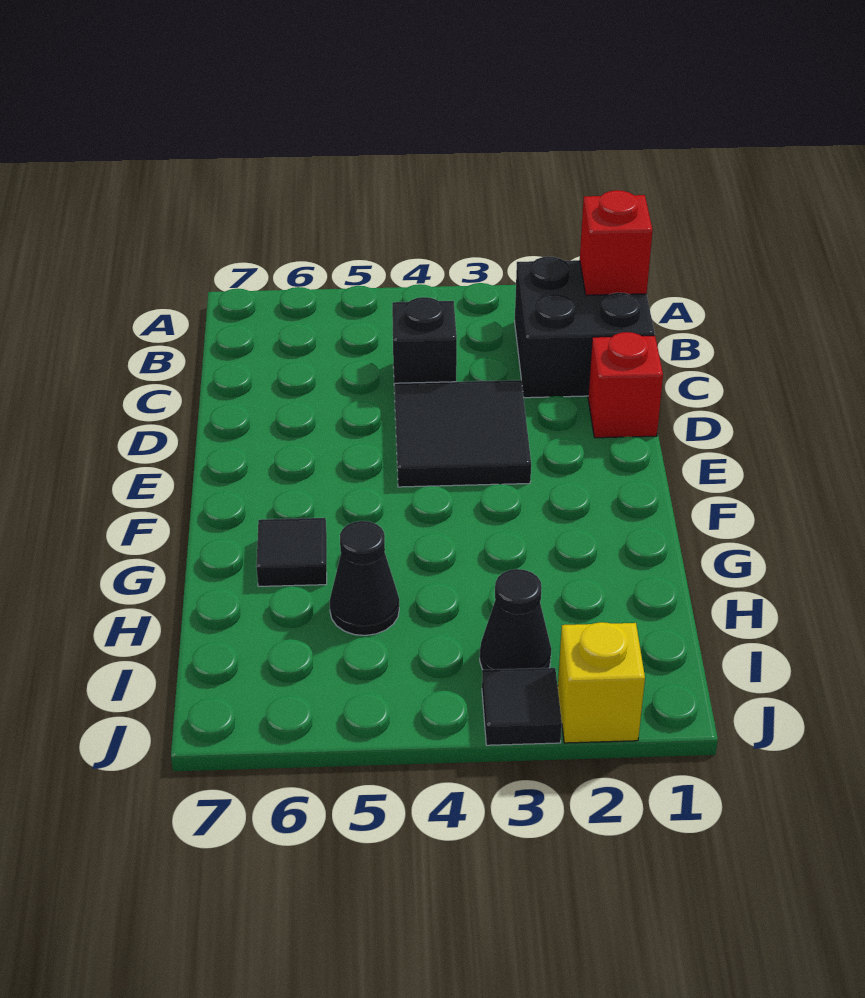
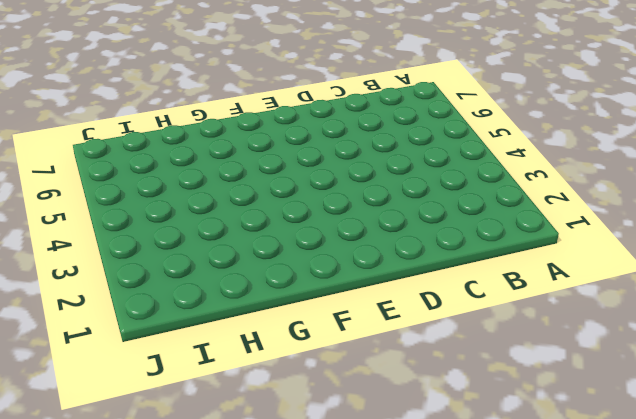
none -> black 2x2 brick [515,256,655,398]
none -> black 1x1 brick [392,297,457,393]

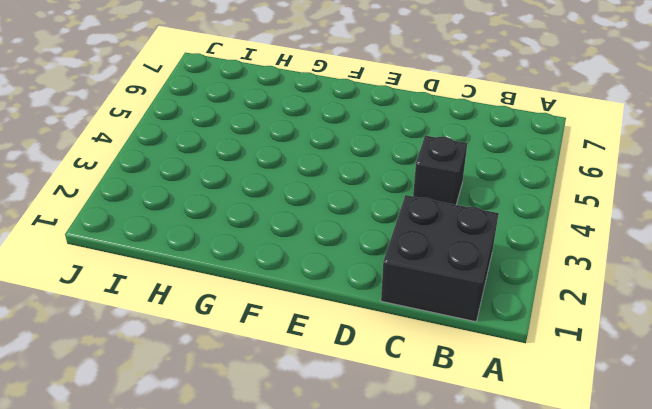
none -> red 1x1 brick [588,332,663,438]
none -> black 2x2 tile [395,380,531,487]

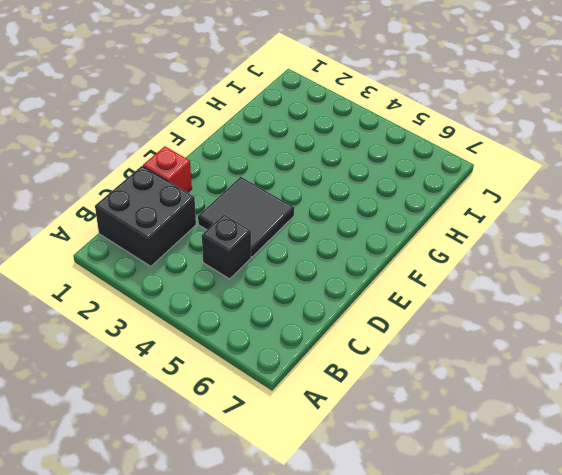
none -> black 1x1 tile [256,518,327,586]
none -> black 1x1 cone [330,521,399,635]

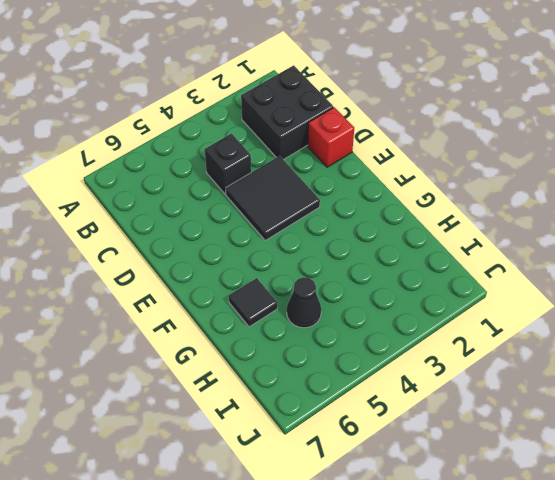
none -> black 1x1 cone [480,569,551,670]
none -> yellow 1x1 brick [558,622,645,743]

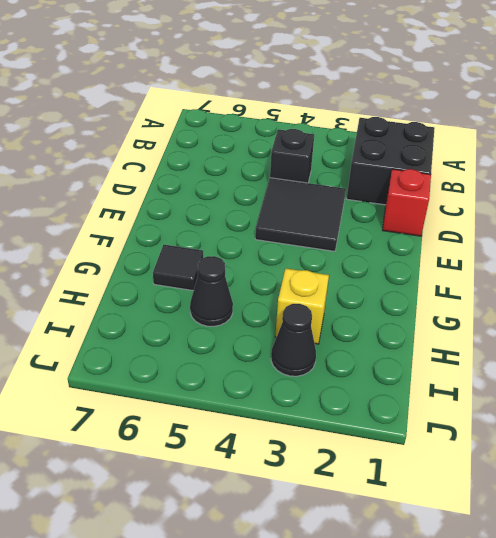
yellow 1x1 brick [275,268,329,344] -> yellow 1x1 brick moved to [558,622,645,743]
none -> black 1x1 tile [482,668,562,745]
none -> red 1x1 brick [580,190,653,295]

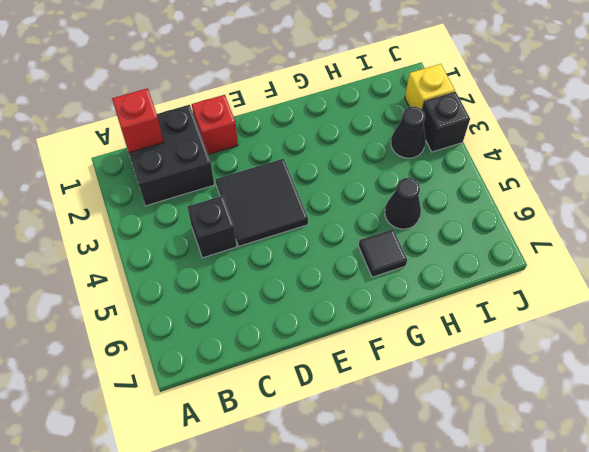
black 1x1 brick [422,92,470,152] -> black 1x1 tile [482,668,562,745]

